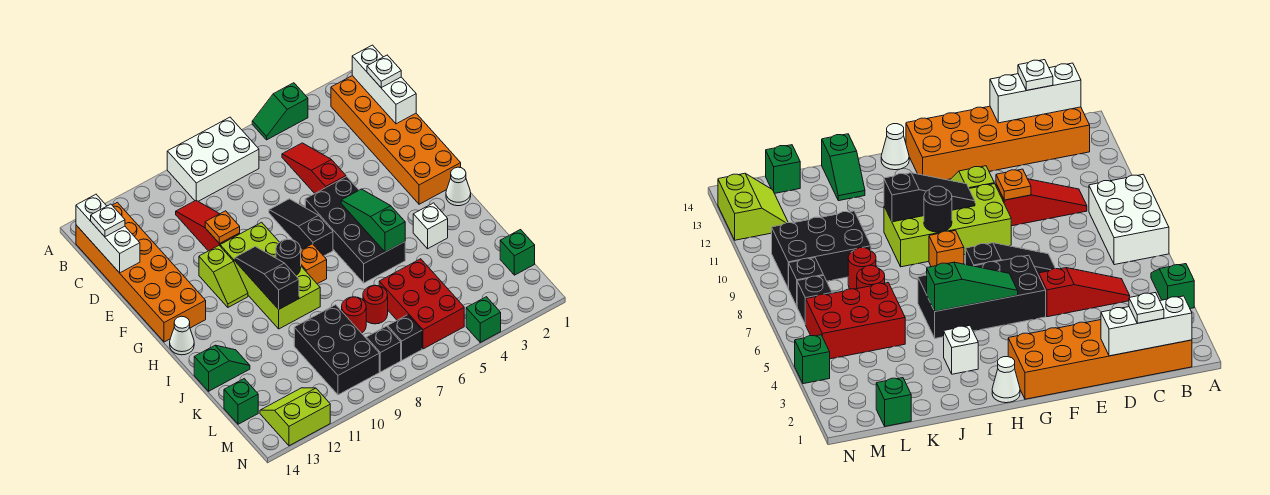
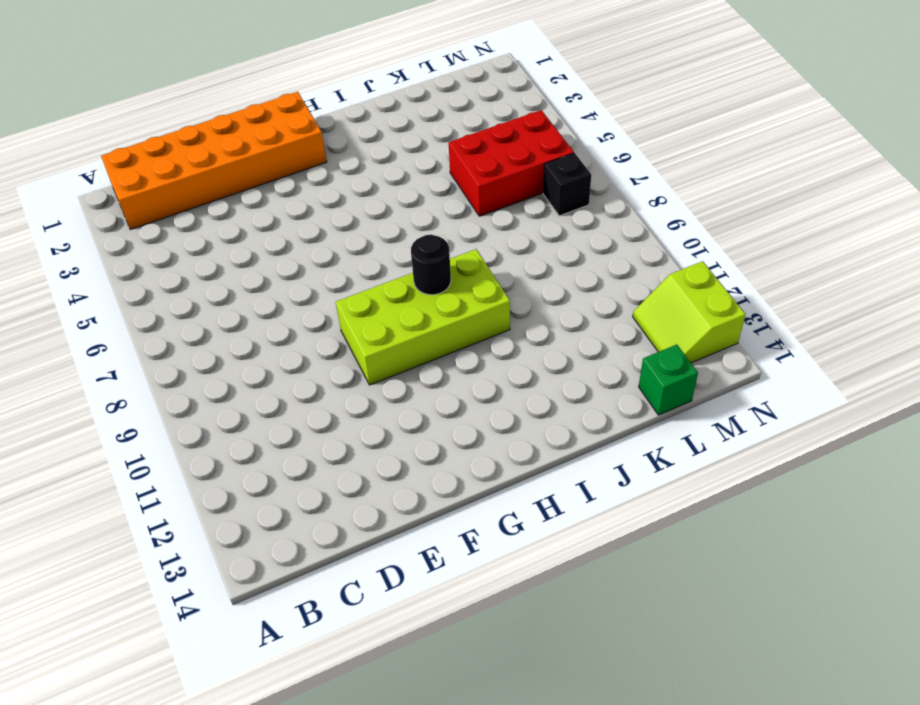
none -> green 1x2 slope [252,83,308,140]
none -> white 2x3 brick [167,117,259,201]
none -> orange 2x6 brick [76,202,206,342]
none -> red 1x3 slope [282,143,346,193]

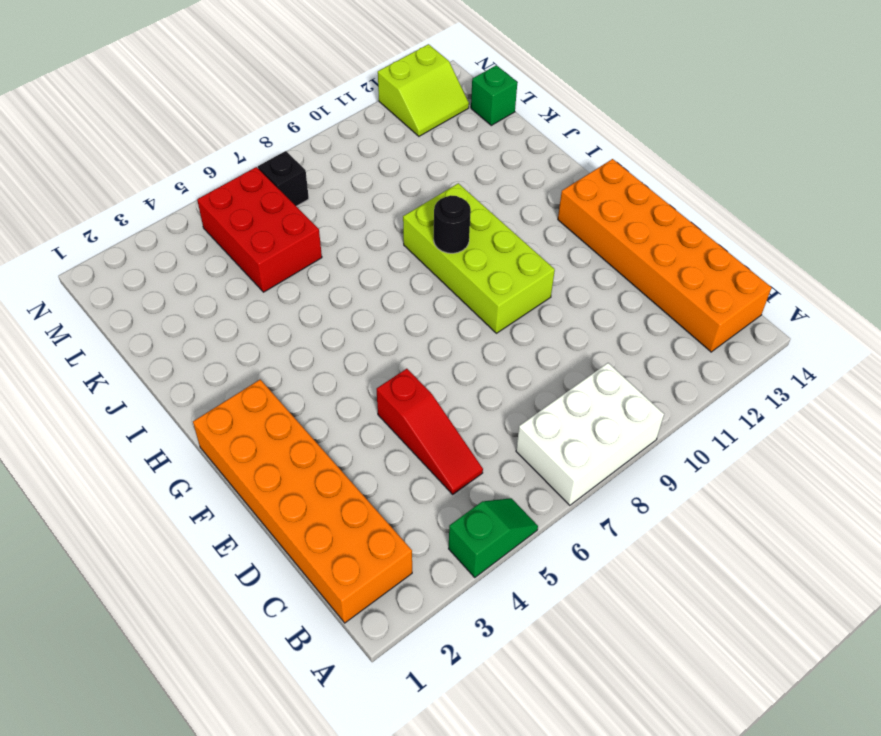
none -> red 1x3 slope [176,201,240,251]
none -> black 1x3 slope [269,199,333,256]
none -> black 2x4 brick [305,177,405,283]
none -> lime 1x2 slope [199,246,248,307]

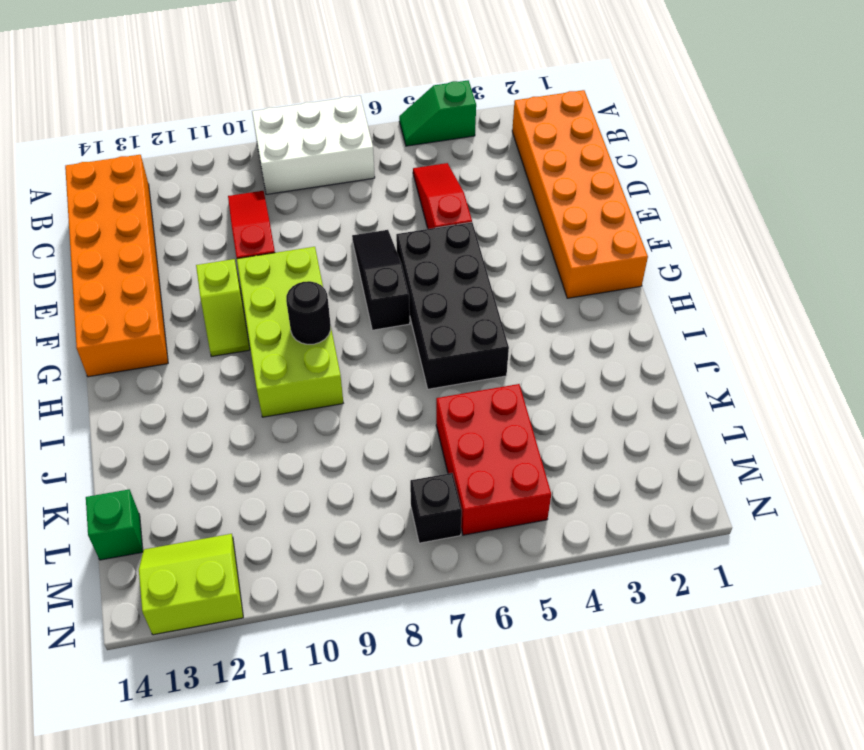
none -> white 1x1 cone [446,167,471,206]
none -> orange 1x1 brick [301,244,327,284]
none -> white 1x1 cone [170,316,194,355]
none -> white 1x1 brick [413,203,448,249]

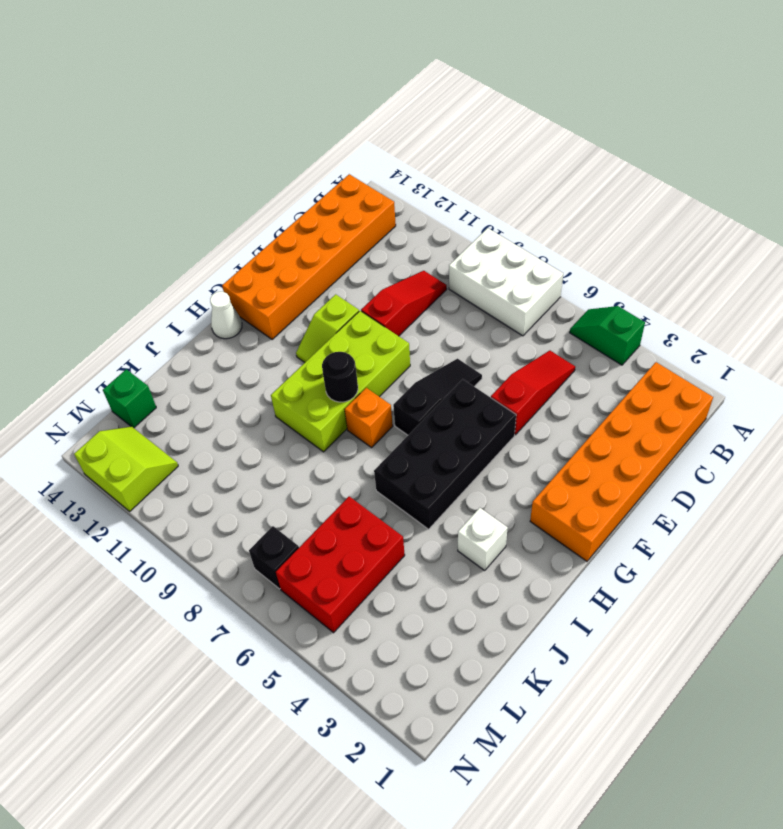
none -> white 1x1 cone [446,167,471,206]
none -> green 1x2 slope [194,345,250,391]
none -> red 1x1 round brick [363,285,388,324]
none -> red 1x1 round brick [342,297,366,333]

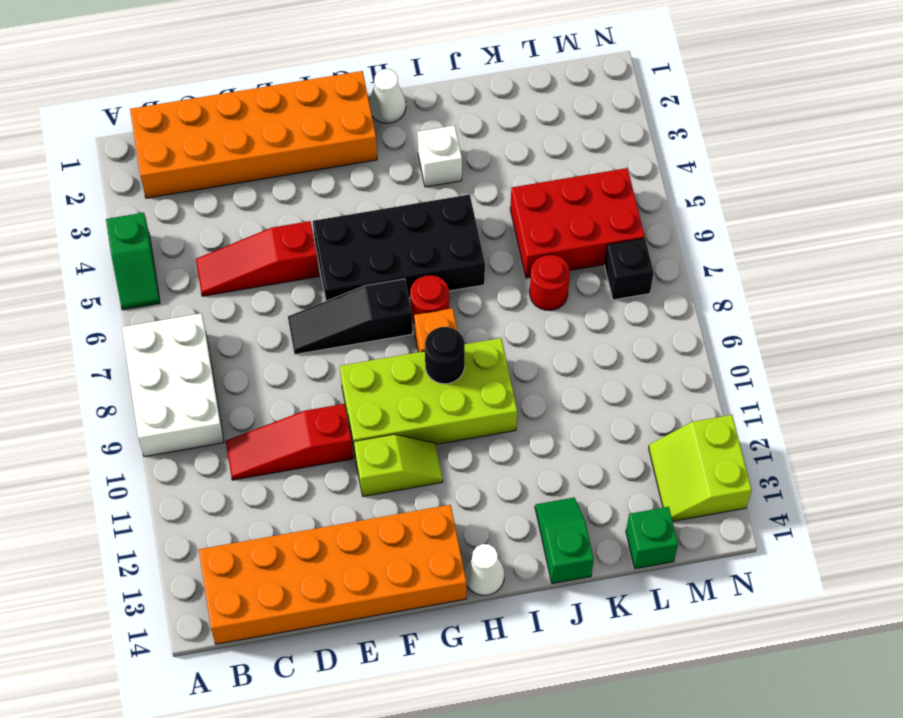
red 1x1 round brick [410,275,449,324] -> red 1x1 round brick moved to [342,297,366,333]
none -> black 2x3 brick [294,305,379,395]
none -> green 1x1 brick [500,230,535,275]
none -> black 1x1 brick [366,326,401,372]
none -> green 1x1 brick [466,297,501,342]

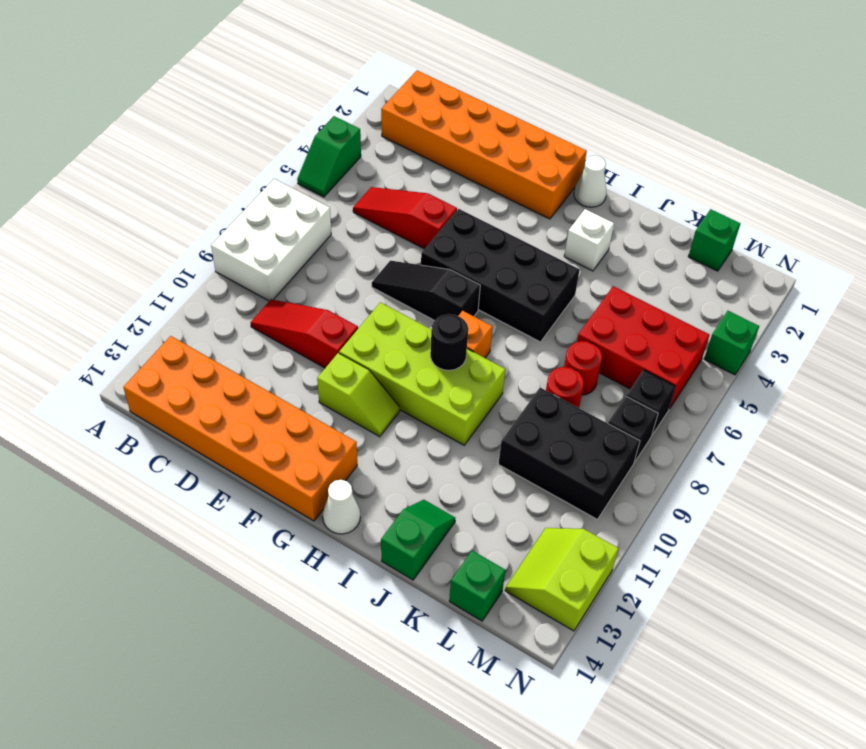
none -> white 1x3 brick [352,45,416,124]
none -> white 1x3 brick [76,194,140,273]
none -> orange 1x1 plate [205,211,240,244]
none -> green 1x3 slope [341,189,405,252]

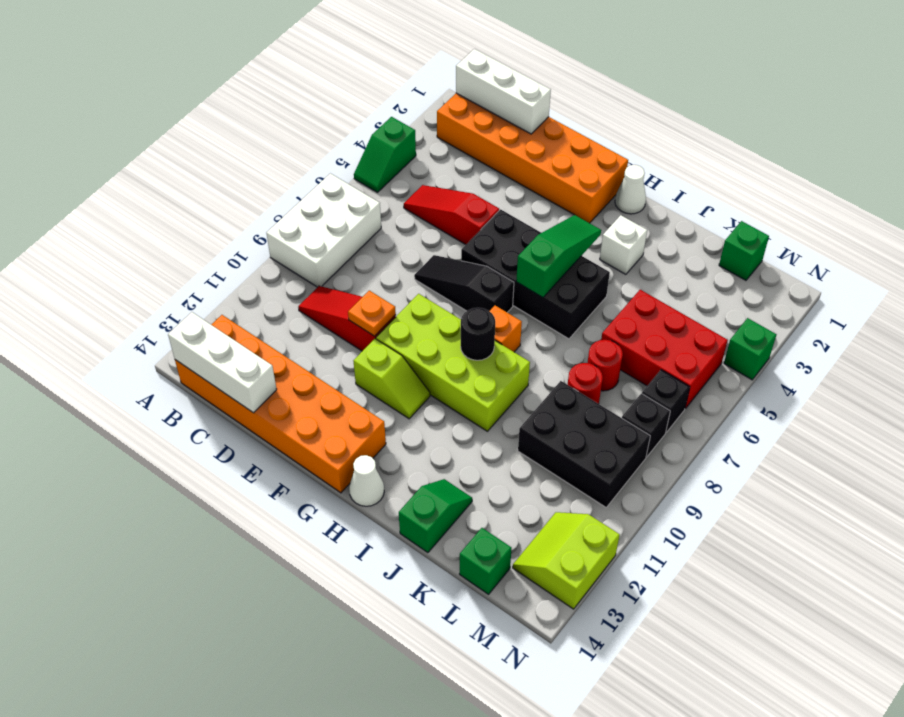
green 1x3 slope [516,215,601,297] -> green 1x3 slope turned to [341,189,405,252]
none -> black 1x3 slope [235,247,299,309]
none -> white 1x1 plate [367,55,401,88]
none -> white 1x1 plate [91,204,125,237]

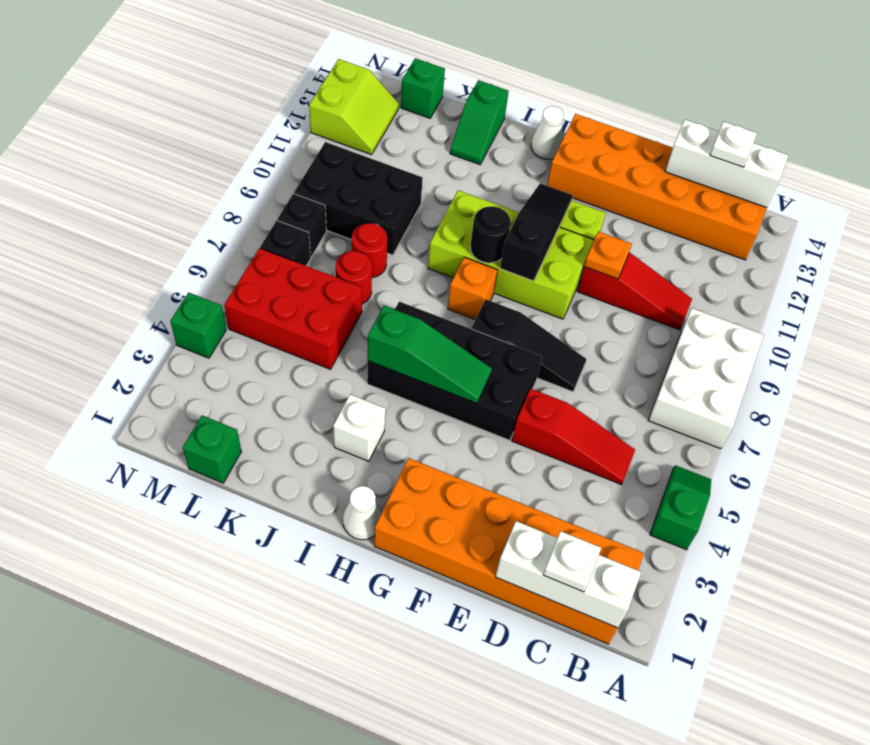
black 1x3 slope [500,183,573,281] -> black 1x3 slope turned to [235,247,299,309]

